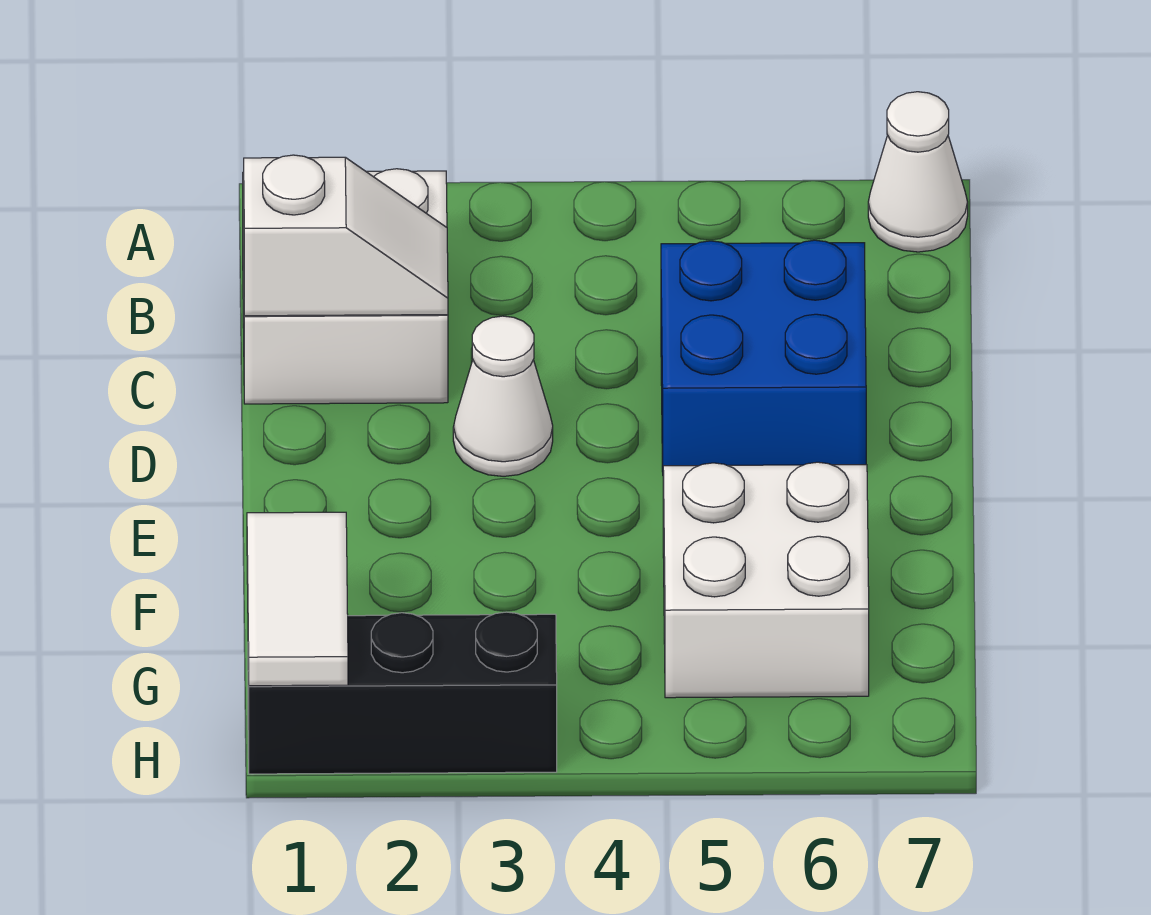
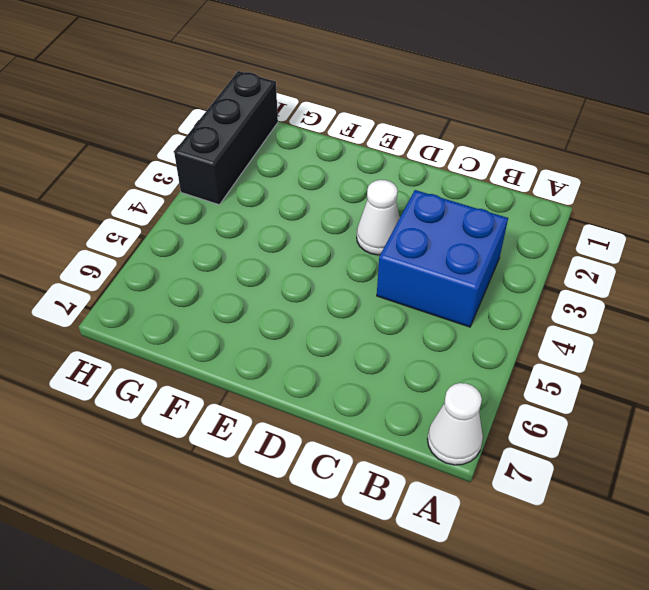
blue 2x2 brick [377,190,508,327] -> blue 2x2 brick moved to [661,240,866,472]
none -> white 2x2 brick [243,169,448,404]
none -> white 2x2 brick [663,462,869,698]

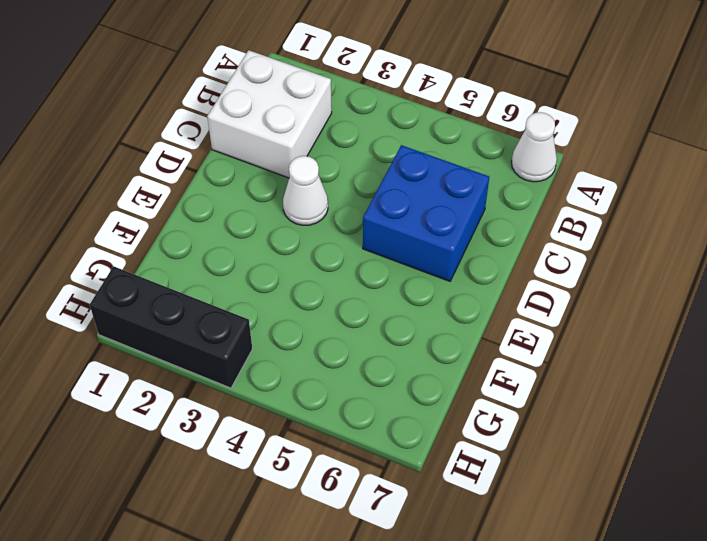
none -> white 2x2 brick [663,462,869,698]
none -> white 1x2 slope [244,155,448,316]

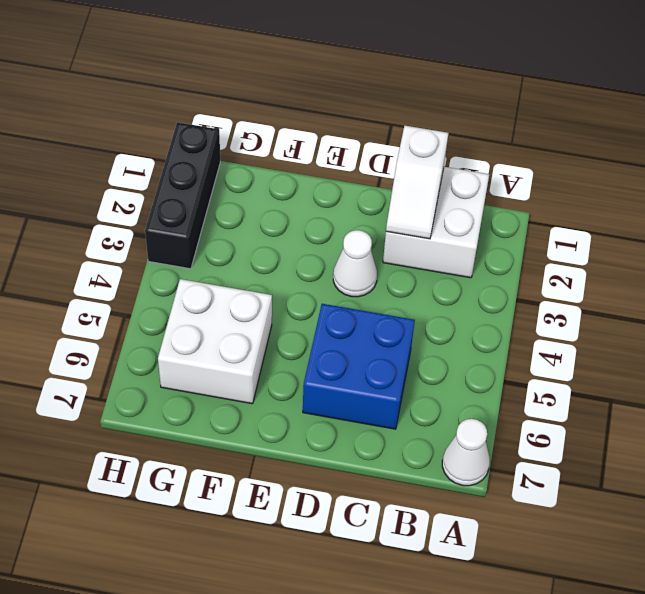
none -> white 1x2 tile [247,512,348,686]

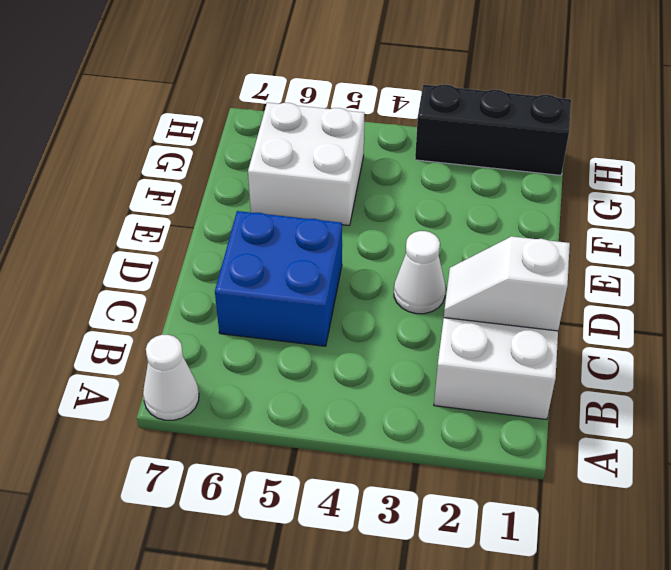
none -> white 1x2 tile [247,512,348,686]

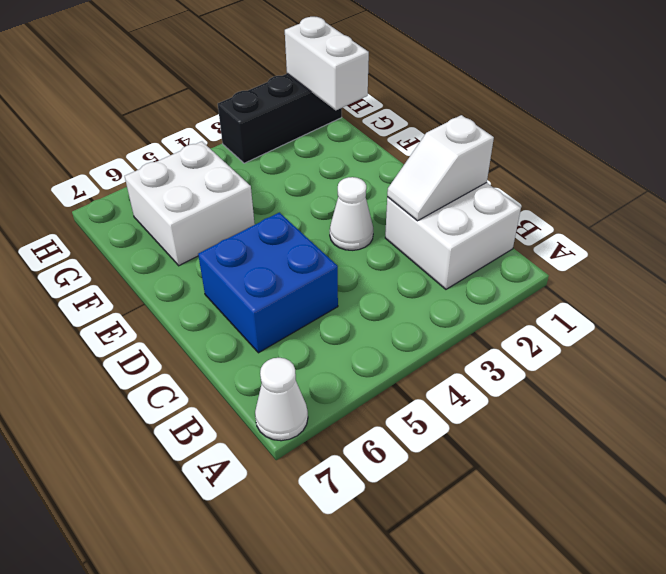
white 1x2 brick [285,17,369,110] -> white 1x2 tile [247,512,348,686]

